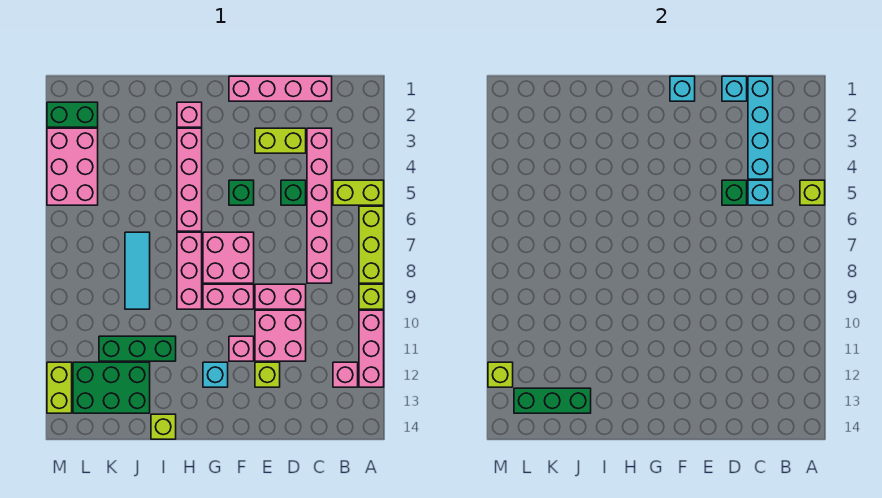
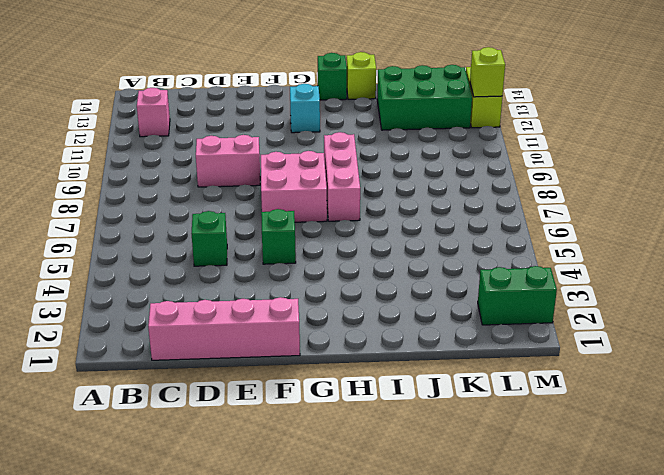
green 1x1 brick [318,53,347,100] -> green 1x1 brick moved to [722,180,747,205]
none -> lime 1x2 brick [333,180,384,205]
none -> lime 1x3 brick [359,206,384,283]
none -> lime 1x1 brick [359,284,384,309]
none -> pink 1x3 brick [359,310,384,387]

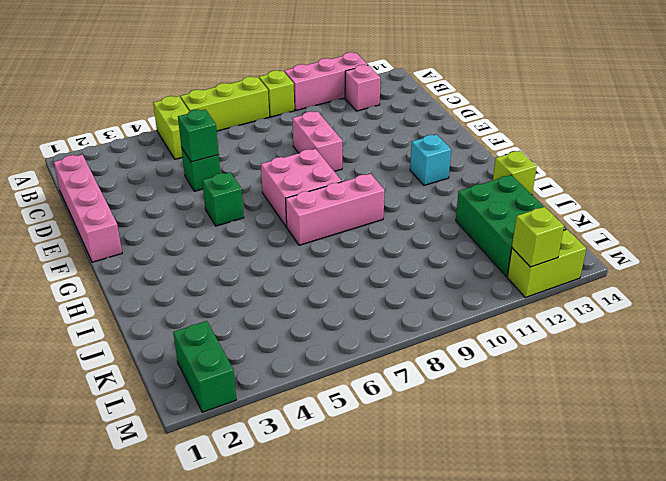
none -> pink 1x6 brick [307,128,332,283]
none -> lime 1x2 brick [255,128,306,153]
none -> pink 2x2 brick [255,310,306,361]
none -> lime 1x1 brick [255,362,280,387]

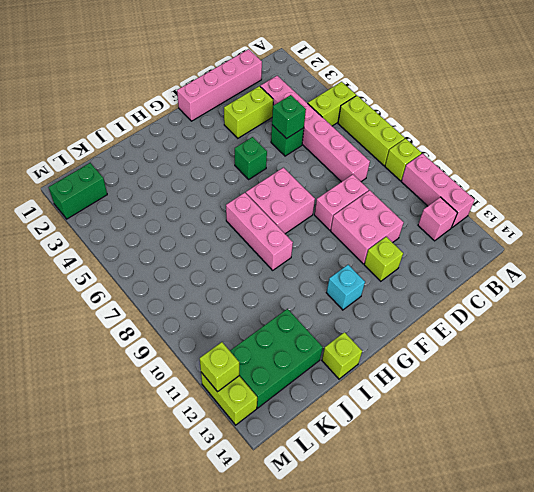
none -> pink 1x2 brick [203,284,254,309]
none -> pink 1x1 brick [229,336,254,361]
none -> pink 1x1 brick [177,102,202,127]
none -> pink 1x4 brick [177,128,202,231]

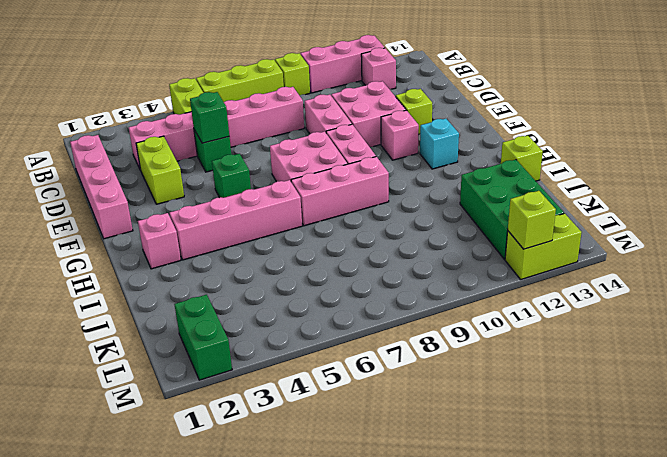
none -> green 1x3 brick [99,336,176,361]
none -> cyan 1x3 tile [125,232,150,309]
none -> pink 2x3 brick [47,128,98,205]
none -> lime 1x1 brick [800,180,825,205]

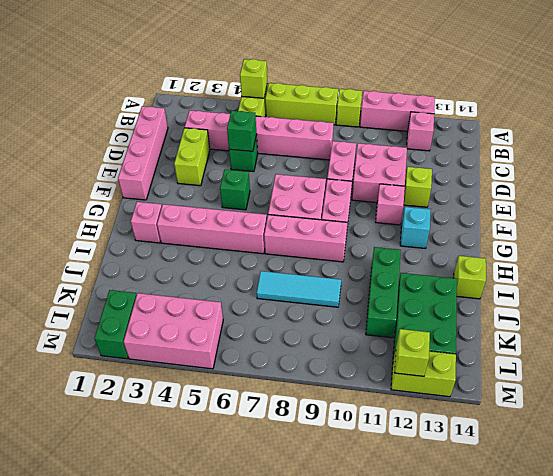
none -> cyan 1x4 brick [748,76,773,179]
none -> cyan 1x1 brick [748,180,773,205]
none -> cyan 1x1 brick [722,76,747,101]
none -> cyan 1x1 brick [670,76,695,101]

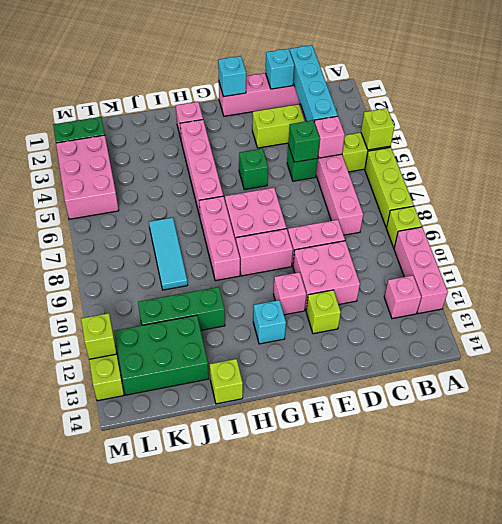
pink 1x1 brick [314,116,345,158] -> cyan 1x1 brick [748,180,773,205]
none -> green 1x3 brick [514,388,591,413]

